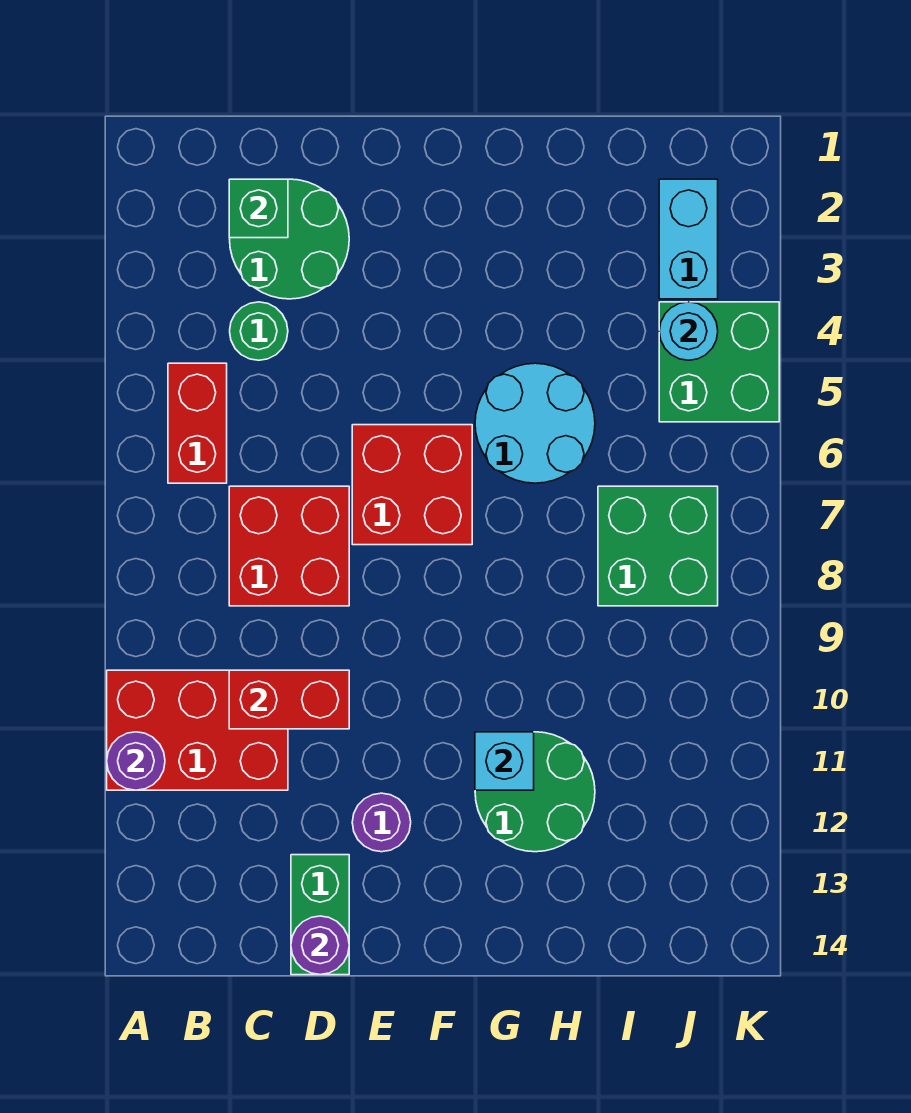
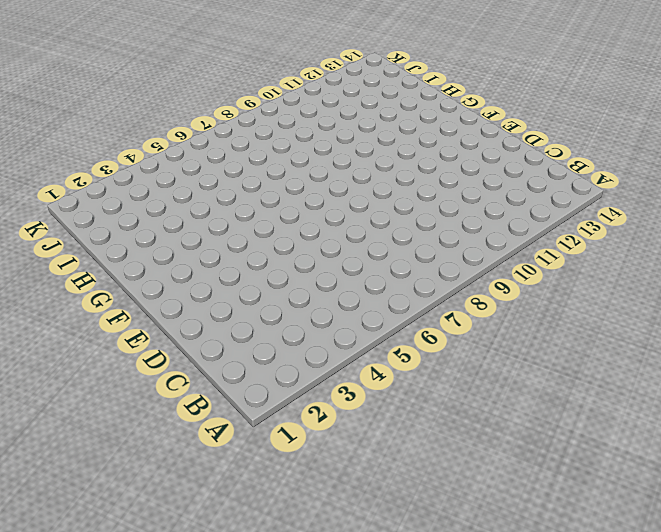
none -> red 2x3 brick [107,670,288,790]
none -> red 1x2 brick [168,363,227,483]
none -> green 2x2 round brick [230,179,349,299]

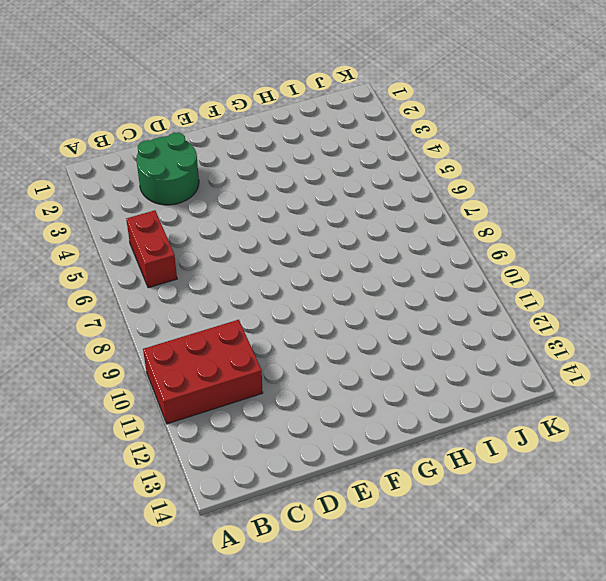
none -> green 1x1 round brick [230,302,288,360]
none -> red 2x2 brick [229,486,349,606]
none -> green 1x2 brick [291,855,349,975]

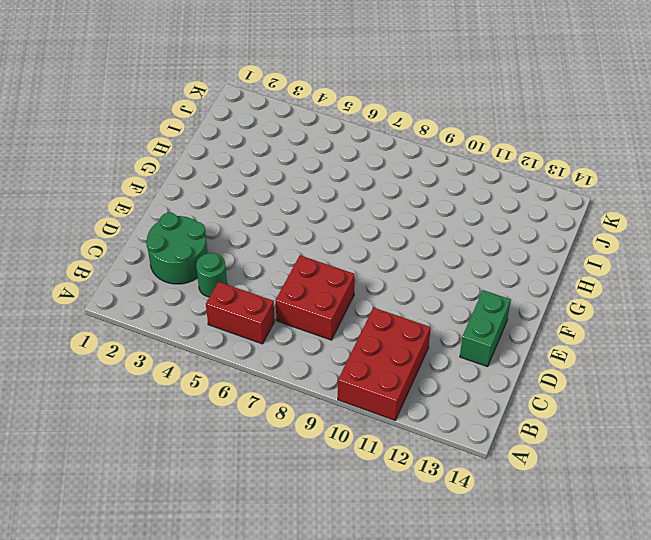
green 1x2 brick [460,290,511,367] -> green 1x2 brick turned to [291,855,349,975]
none -> red 2x2 brick [352,425,472,545]
none -> purple 1x1 round brick [352,793,411,852]
none -> cyan 2x2 round brick [475,363,595,483]

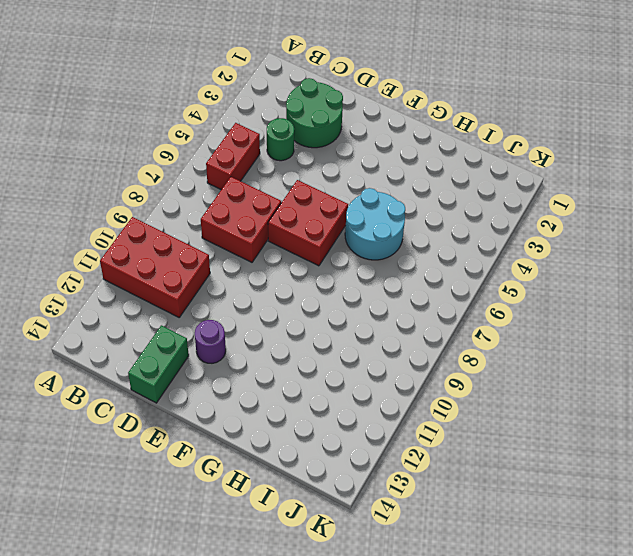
none -> green 2x2 round brick [475,732,595,852]
none -> green 2x2 brick [598,486,718,606]
none -> cyan 1x2 brick [659,179,718,299]

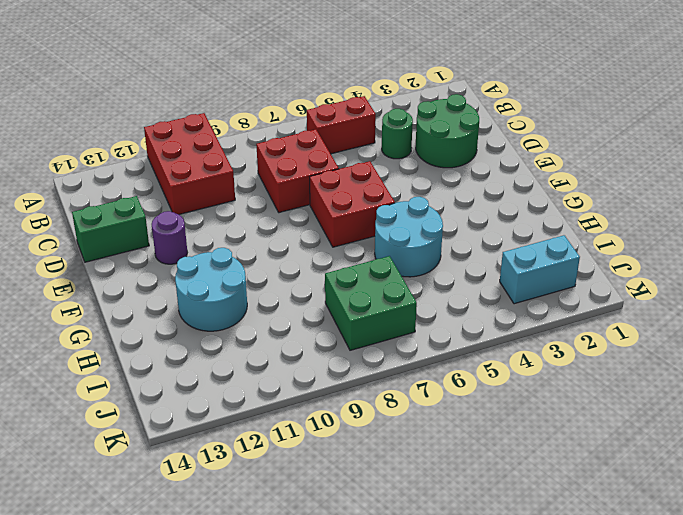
cyan 2x2 round brick [175,248,247,331] -> green 2x2 round brick [475,732,595,852]
none -> green 2x2 brick [659,302,779,422]
none -> purple 1x1 round brick [107,732,165,790]
none -> green 1x1 brick [229,179,288,238]

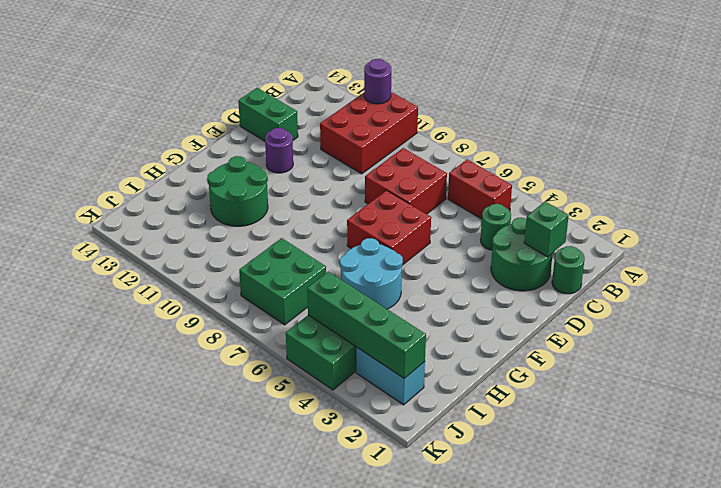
green 1x1 round brick [552,246,585,294] -> none
green 1x4 brick [307,272,426,378] -> cyan 1x1 round brick [659,302,718,360]
none -> red 1x2 brick [229,670,349,729]
none -> purple 1x1 round brick [291,916,349,975]
none -> cyan 1x1 brick [475,732,534,790]

